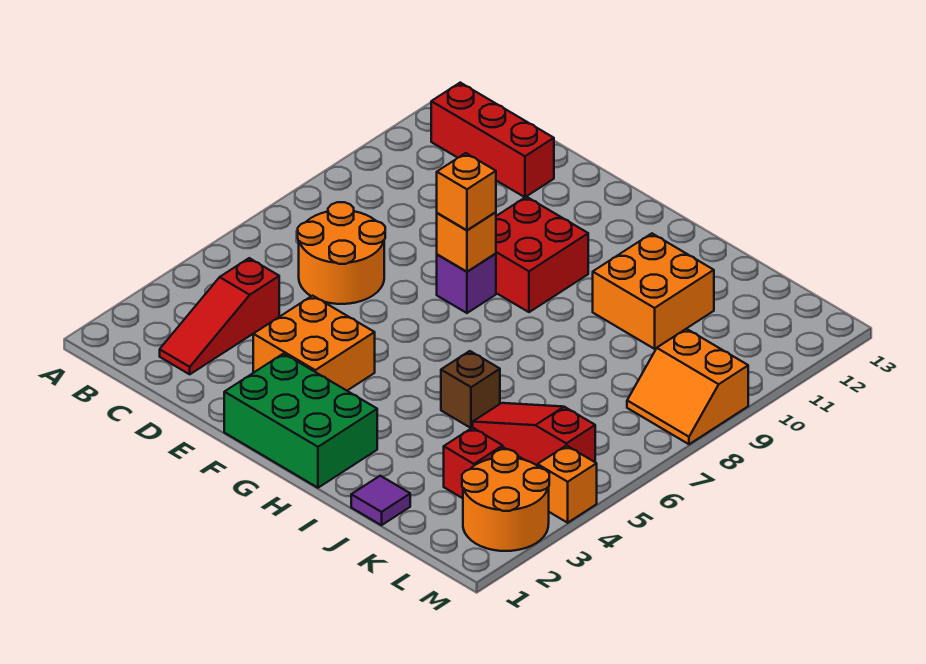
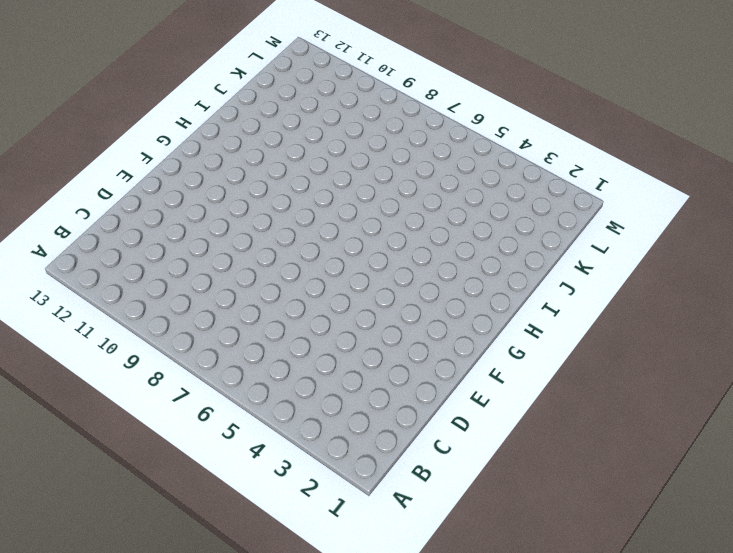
none -> red 1x3 brick [431,83,554,197]
none -> red 1x3 slope [160,258,279,374]
none -> orange 2x2 round brick [298,202,385,304]

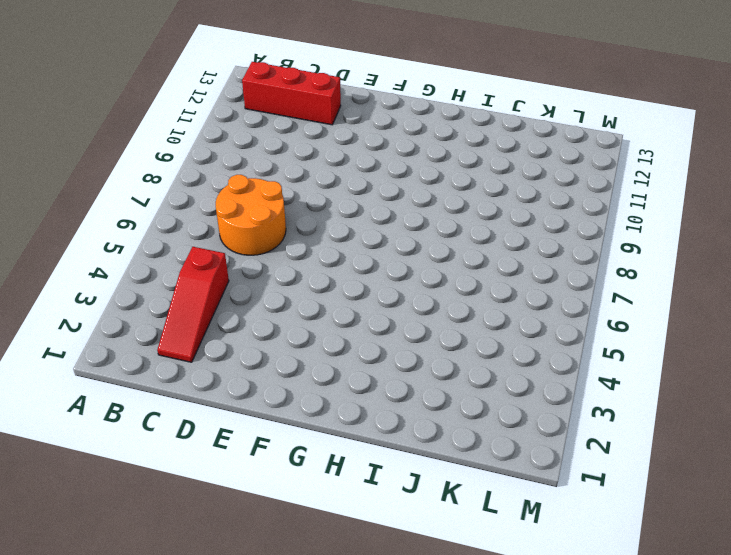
none -> orange 2x2 brick [253,296,375,391]
none -> green 2x3 brick [224,353,377,488]
none -> purple 1x1 brick [437,254,496,313]

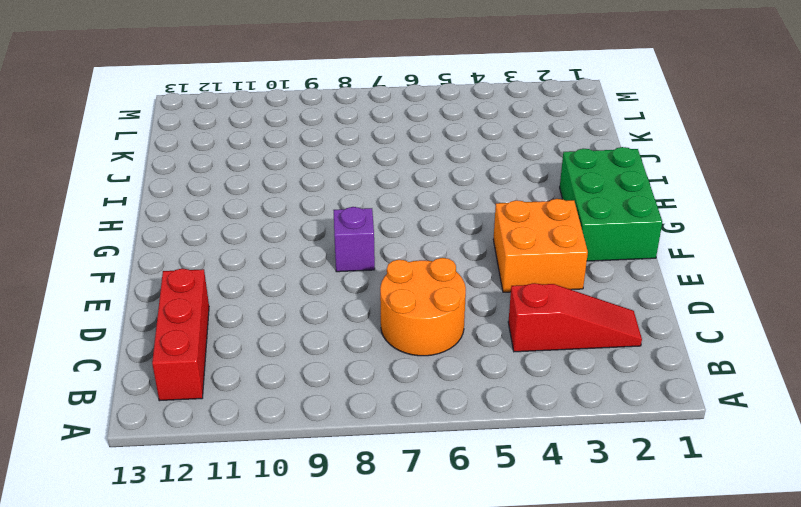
none -> red 2x2 brick [496,197,588,312]
none -> brown 1x1 brick [441,351,500,428]
none -> orange 2x2 brick [593,234,714,349]

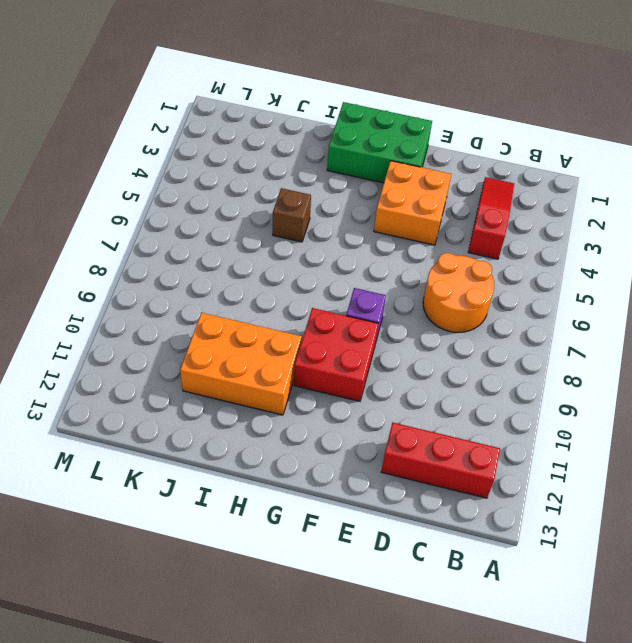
orange 2x3 brick [180,313,302,415] -> orange 2x2 brick [593,234,714,349]
none -> purple 1x1 tile [351,476,410,525]
none -> red 1x3 slope [473,403,595,466]
none -> red 1x1 brick [444,427,503,498]

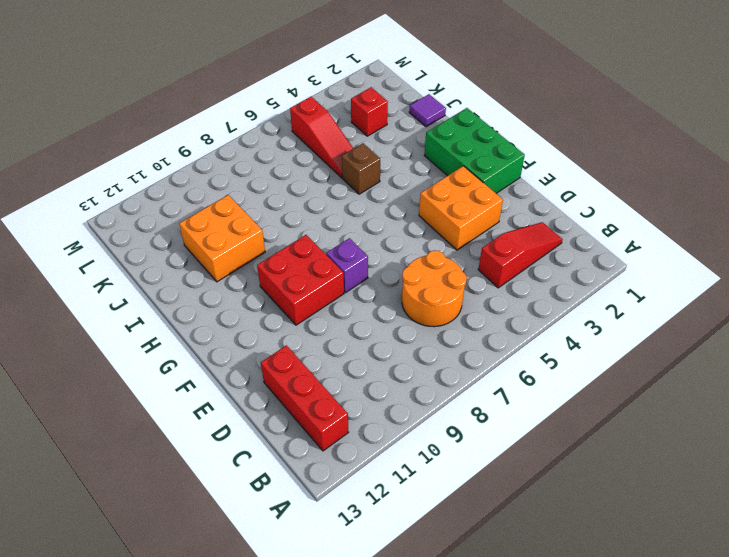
none -> orange 2x2 round brick [462,449,549,551]
none -> orange 2x2 slope [627,329,748,444]
none -> orange 1x1 brick [538,445,597,523]

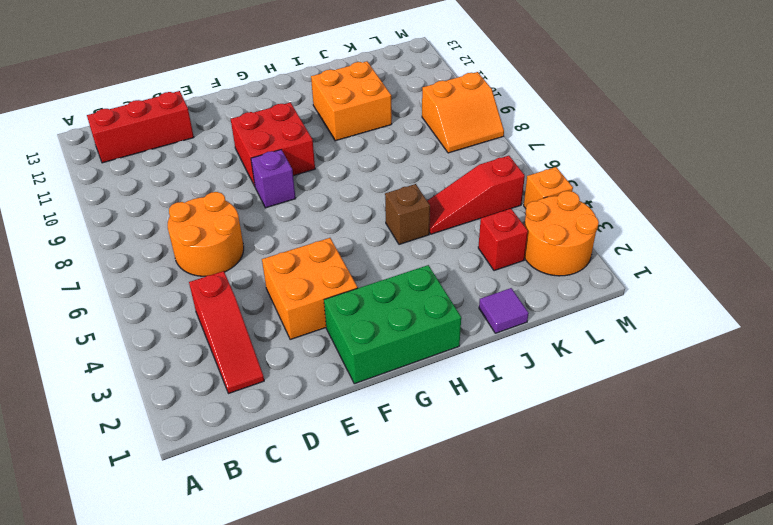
none -> orange 1x1 brick [437,212,496,272]
none -> orange 1x1 brick [437,153,496,230]

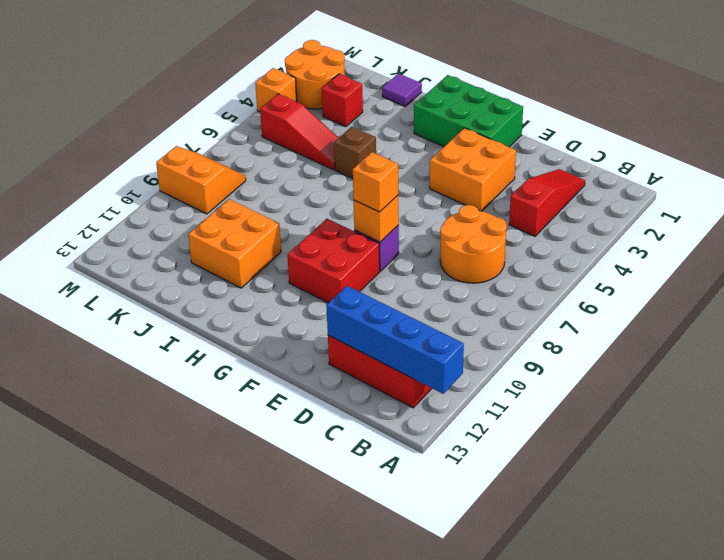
blue 1x4 brick [326,286,464,394] -> none

